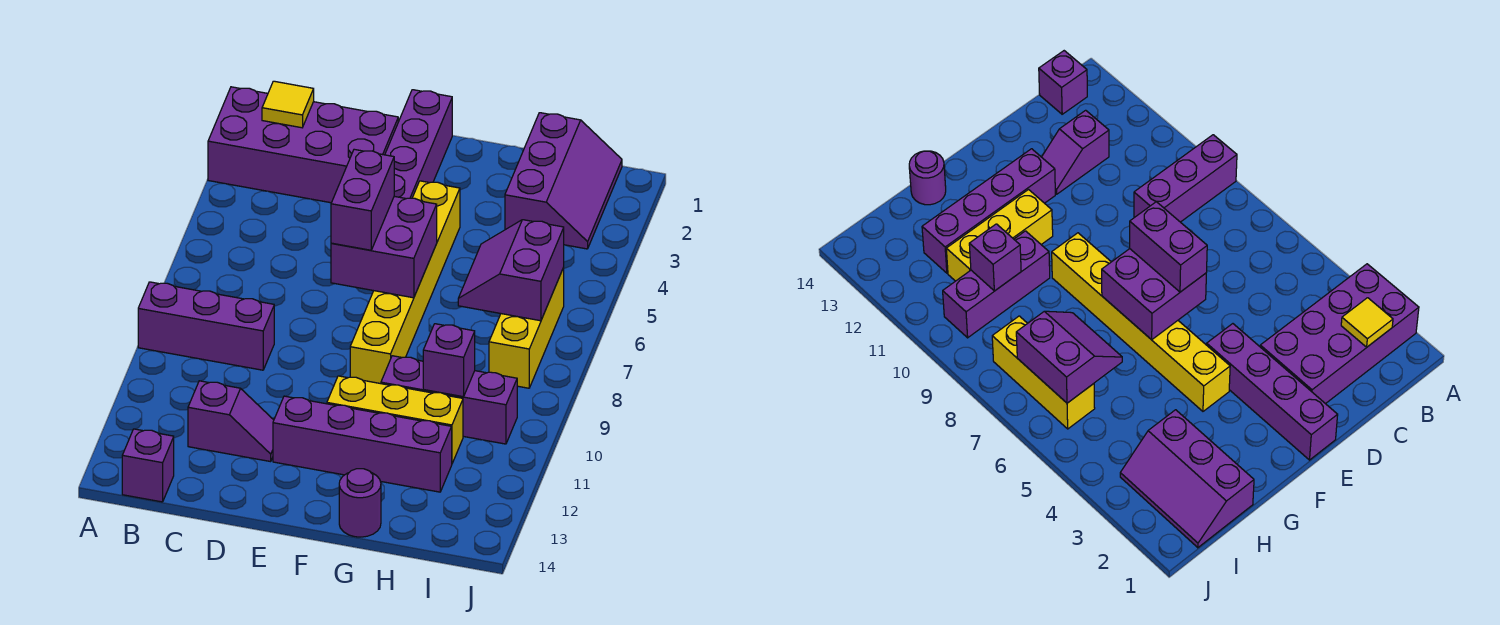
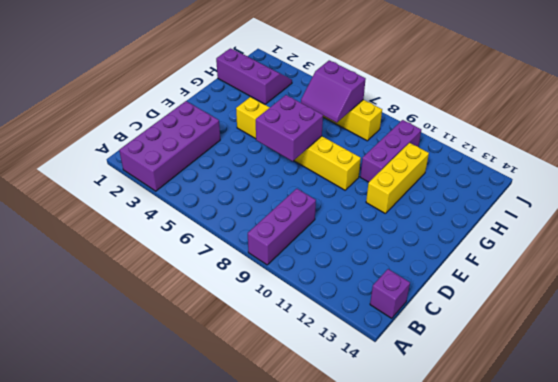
none -> purple 1x2 slope [188,381,274,462]
none -> purple 1x4 brick [385,90,452,199]
none -> purple 1x4 brick [273,396,452,492]

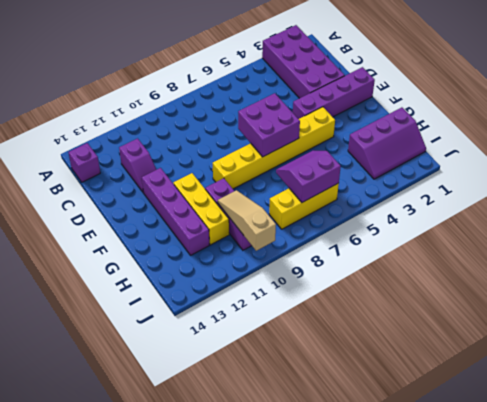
tan 1x3 slope [218,190,276,251] -> purple 1x1 brick [423,324,475,397]
none -> purple 1x3 brick [138,282,274,370]
none -> purple 1x1 round brick [339,469,381,537]
none -> yellow 1x1 tile [262,81,314,128]

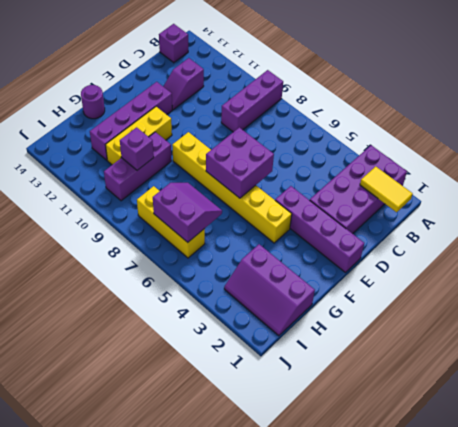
yellow 1x2 tile [360,166,413,212] -> yellow 1x1 tile [262,81,314,128]
none -> purple 1x2 brick [331,149,394,250]

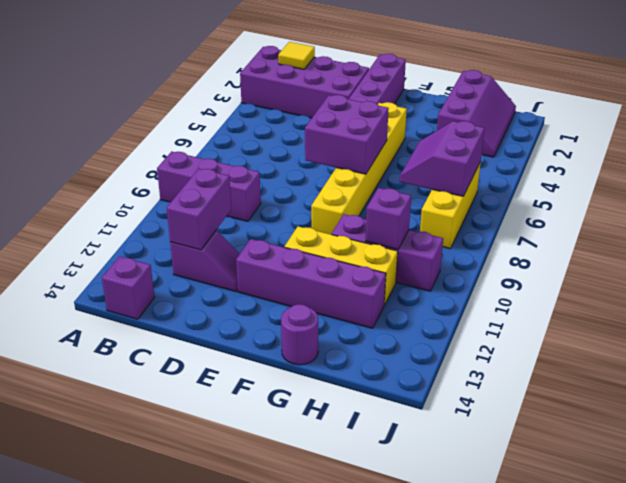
purple 1x2 brick [167,169,231,250] -> purple 1x2 brick moved to [331,149,394,250]

